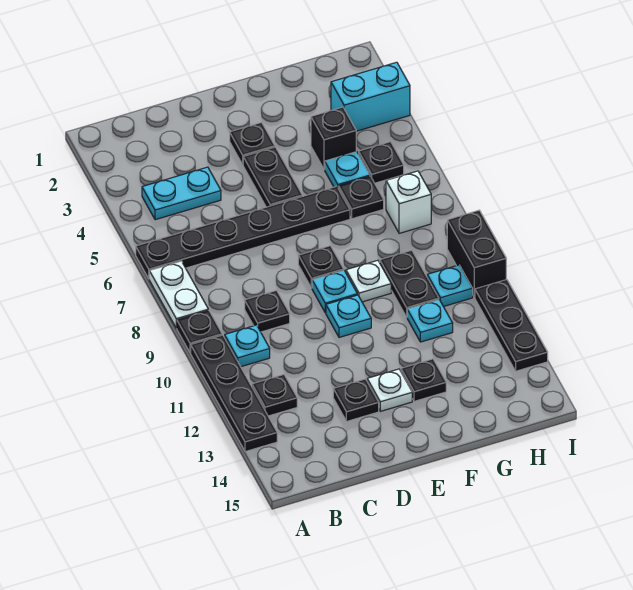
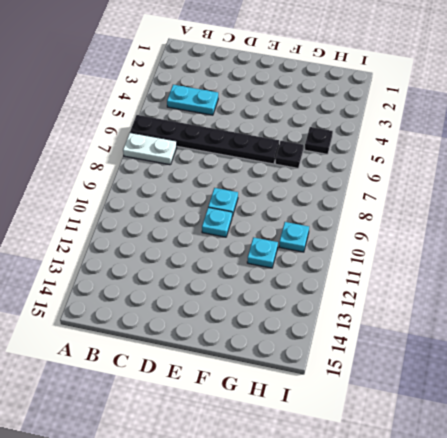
white 1x2 plate [123,133,177,165] -> white 1x2 plate turned to [149,261,208,328]
none -> black 1x1 plate [177,310,222,353]
none -> black 1x4 plate [191,335,277,452]
none -> cyan 1x1 plate [225,325,270,367]

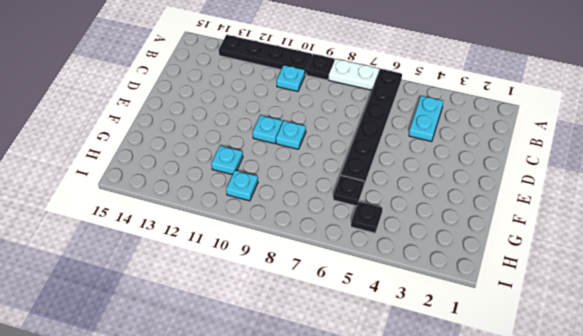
none -> black 1x1 plate [252,375,297,416]
none -> black 1x1 plate [245,290,290,332]
none -> black 1x1 plate [333,379,379,421]

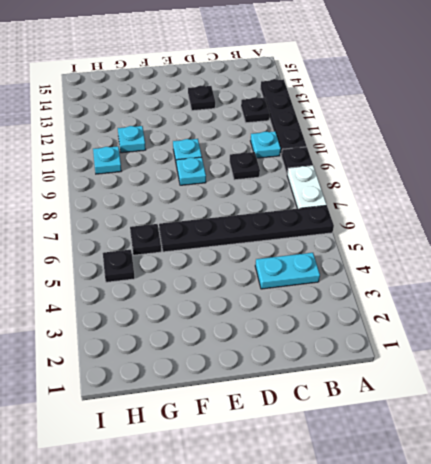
none -> black 1x1 plate [230,122,275,164]
none -> black 1x2 plate [243,147,302,207]
none -> black 1x1 plate [298,246,344,288]

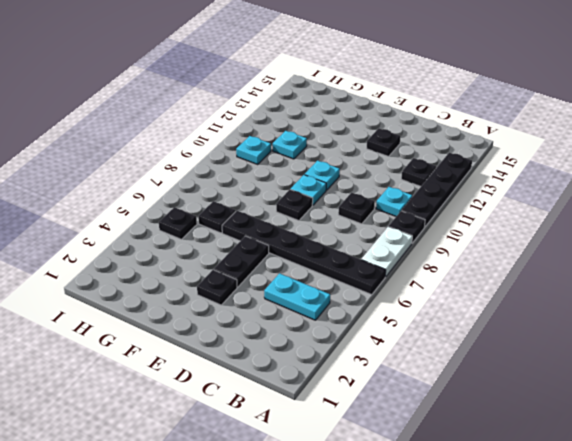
none -> white 1x1 plate [367,369,412,411]
none -> white 1x1 plate [346,260,391,302]
none -> black 1x1 plate [401,359,446,401]

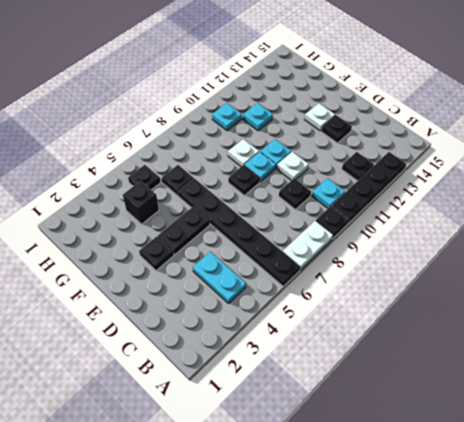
white 1x1 plate [277,152,309,180] -> none
none -> black 1x1 plate [401,359,446,401]
none -> cyan 1x1 plate [325,152,370,187]
none -> black 1x2 plate [380,250,439,317]

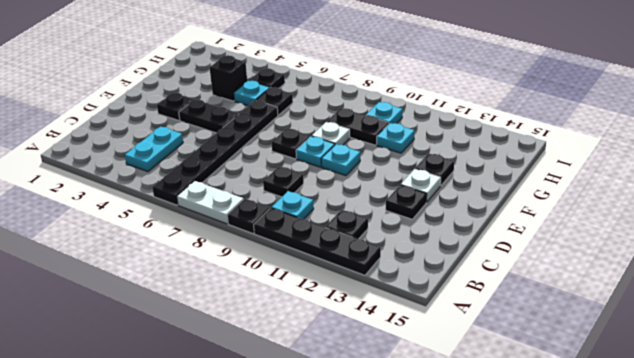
none -> cyan 1x2 brick [331,62,410,131]
none -> white 1x1 brick [386,171,431,233]
none -> black 1x2 brick [447,210,506,297]

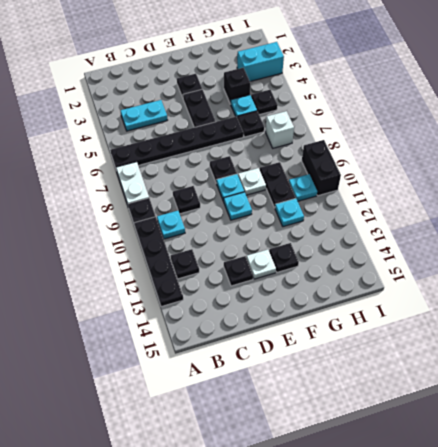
none -> black 1x3 plate [475,279,548,371]

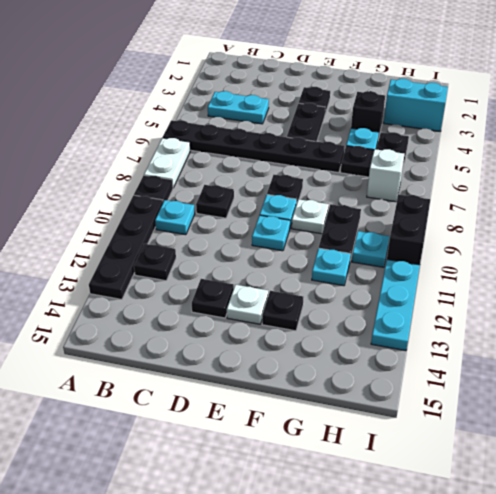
cyan 1x3 plate [371,260,420,351] -> black 1x3 plate [475,279,548,371]

